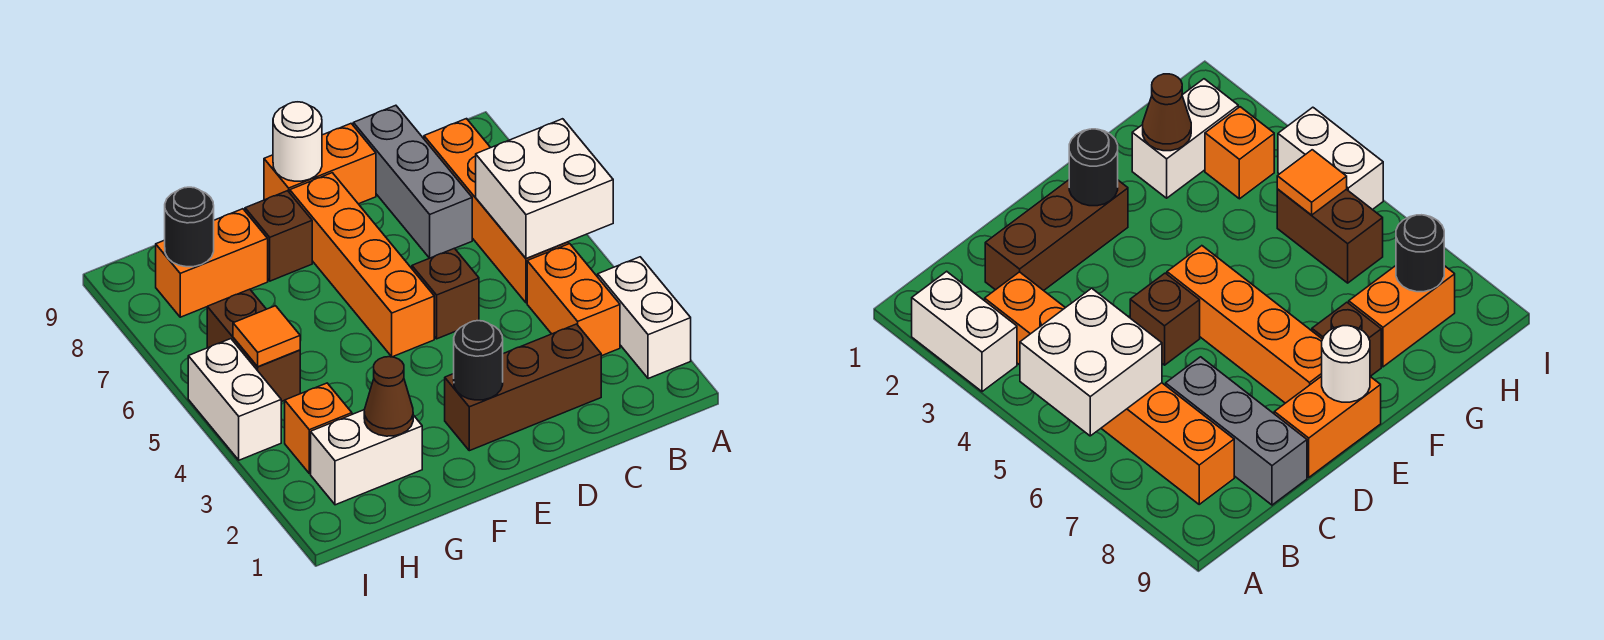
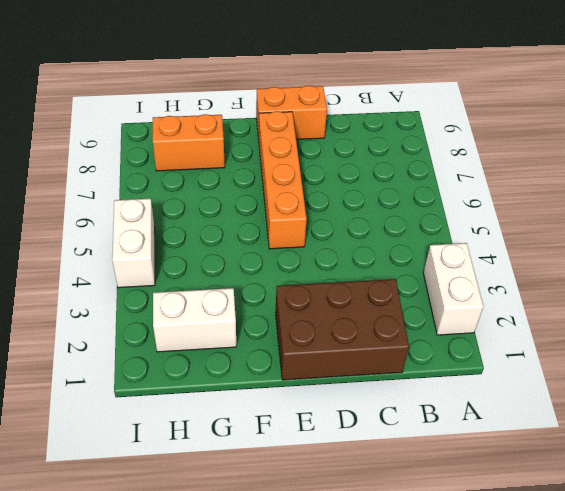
brown 2x3 brick [276,279,409,380] -> brown 1x3 brick [445,324,601,451]
none -> orange 1x2 brick [527,244,620,356]
none -> orange 1x4 brick [424,119,569,303]
none -> grey 1x3 brick [353,105,472,258]

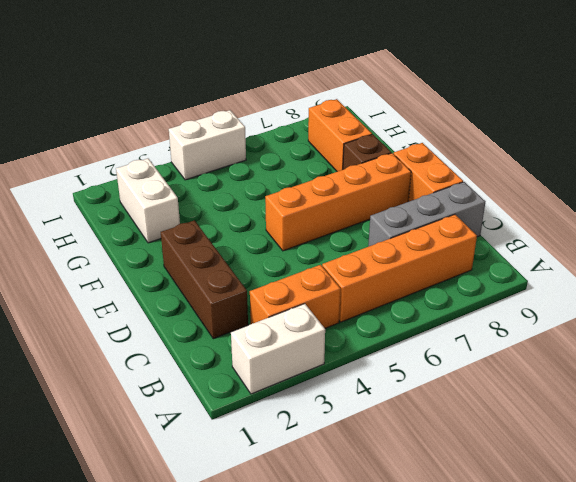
none -> brown 1x1 brick [412,248,479,339]
none -> orange 1x1 brick [285,383,352,474]
none -> brown 1x2 brick [207,289,300,402]

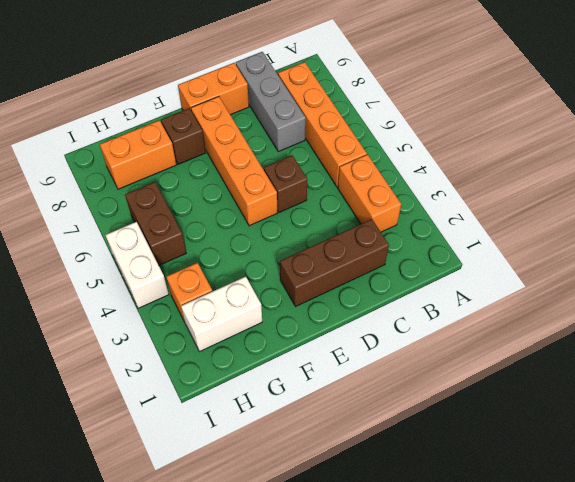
none -> white 1x2 brick [598,257,691,379]
none -> white 2x2 brick [476,119,613,258]
none -> black 1x1 round brick [454,321,503,400]

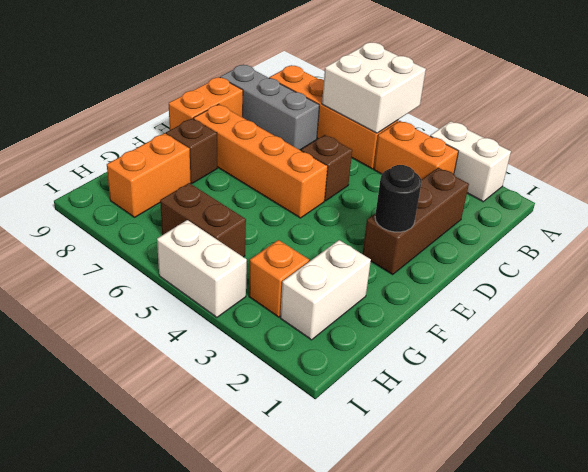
none -> white 1x1 round brick [273,102,322,181]
none -> brown 1x1 cone [364,357,413,436]
none -> orange 1x1 tile [233,306,300,367]

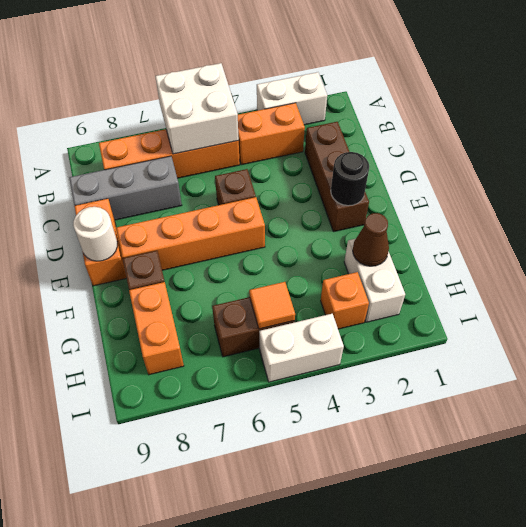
none -> black 1x1 round brick [165,187,214,267]

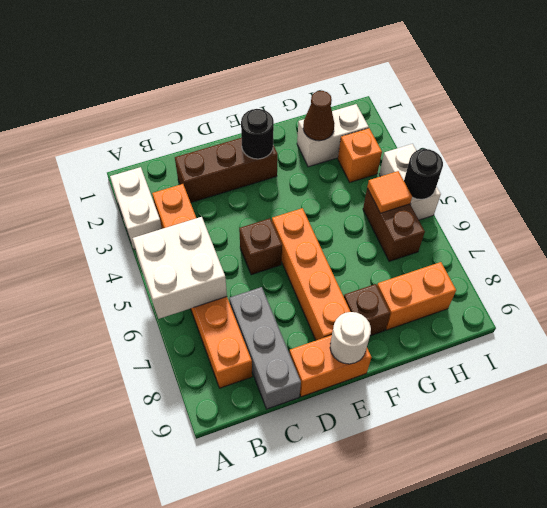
black 1x1 round brick [404,149,443,199] -> black 1x1 round brick moved to [165,187,214,267]

